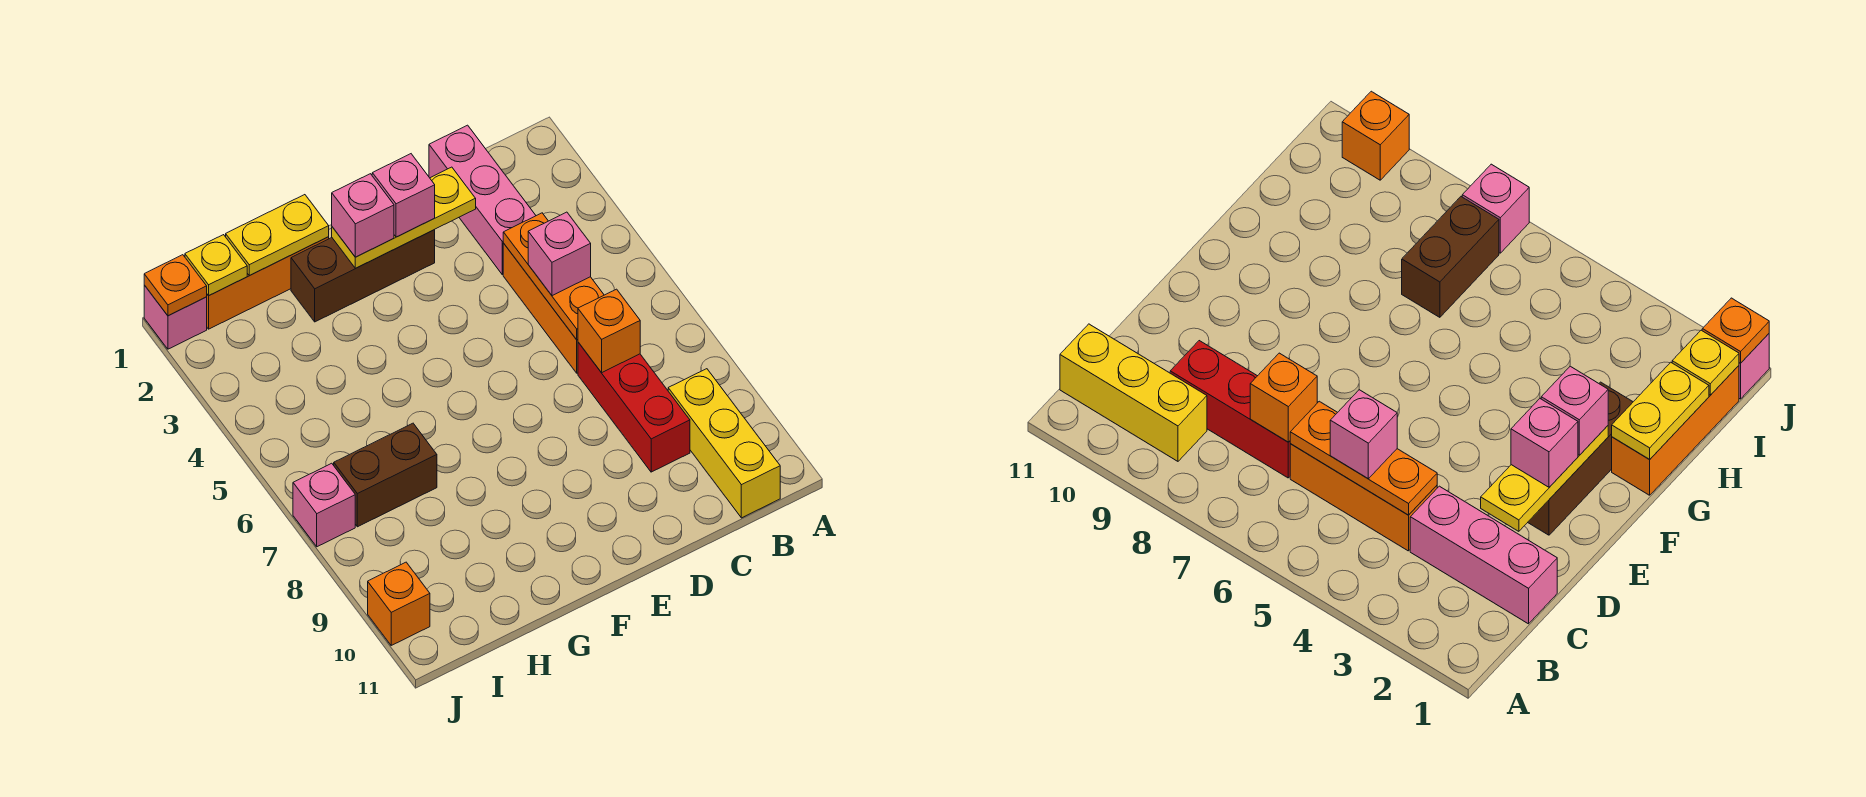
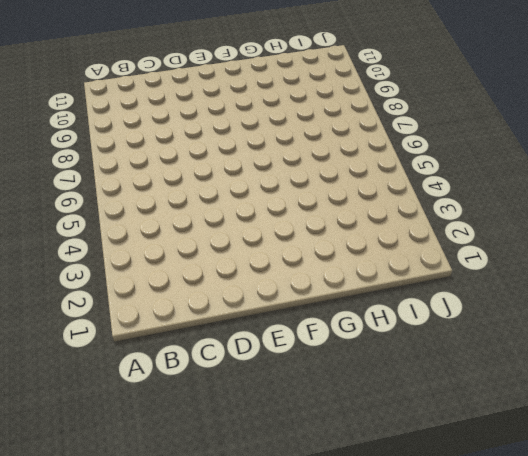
none -> yellow 1x3 brick [668,369,780,518]
none -> pink 1x3 brick [429,125,536,274]
none -> orange 1x3 brick [503,243,578,373]

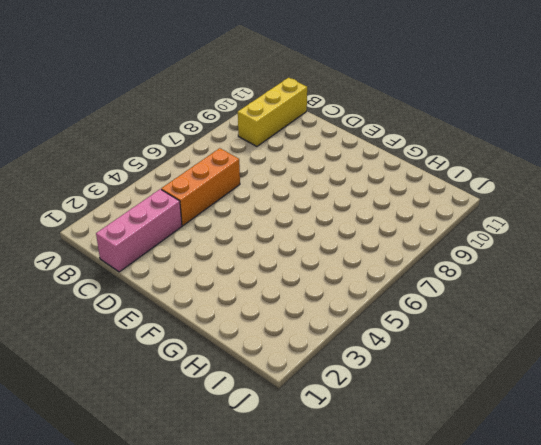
none -> red 1x3 brick [578,342,690,472]
none -> brown 1x3 brick [291,230,435,322]
none -> orange 1x3 brick [207,237,329,329]

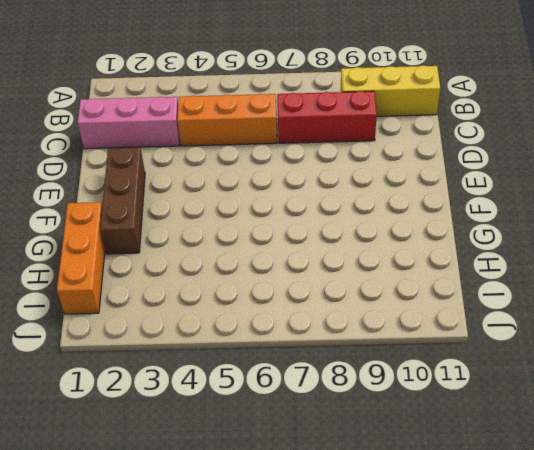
none -> brown 1x2 brick [334,423,437,527]
none -> pink 1x1 brick [144,285,207,349]
none -> pink 1x1 brick [293,463,355,547]

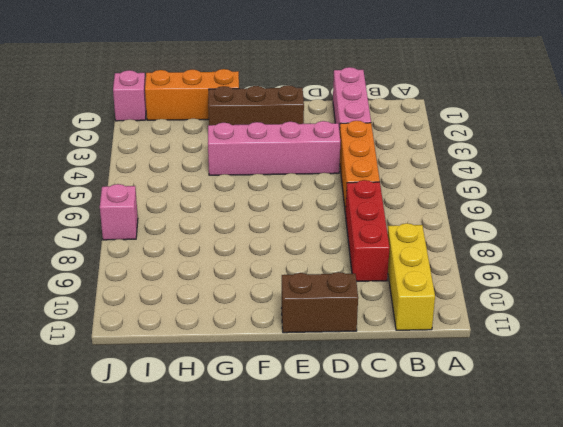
pink 1x4 brick [208,121,340,175] -> none
brown 1x2 brick [282,272,358,333] -> brown 1x2 brick moved to [334,423,437,527]
none -> orange 1x1 brick [368,562,430,645]
none -> orange 1x3 plate [503,213,604,340]
none -> orange 1x1 brick [578,289,640,373]

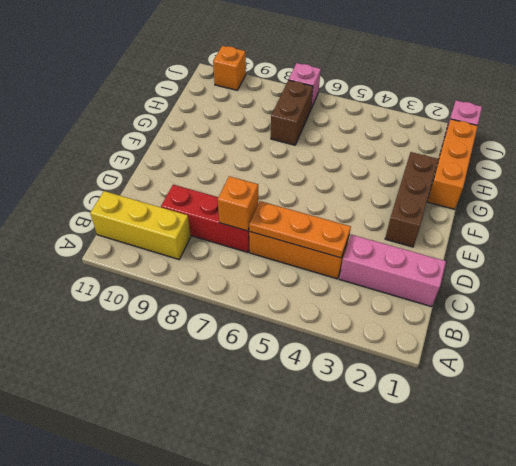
none -> yellow 1x3 plate [332,167,476,268]
none -> yellow 1x2 plate [226,195,329,276]
none -> yellow 1x1 plate [185,235,247,296]

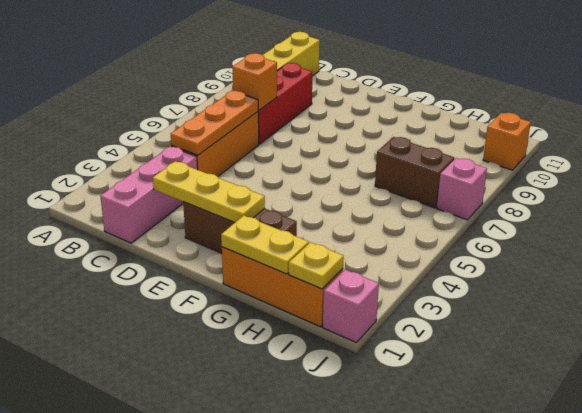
none -> orange 1x1 plate [144,255,207,316]
none -> pink 1x1 brick [528,212,591,296]
none -> pink 1x1 brick [372,154,435,237]

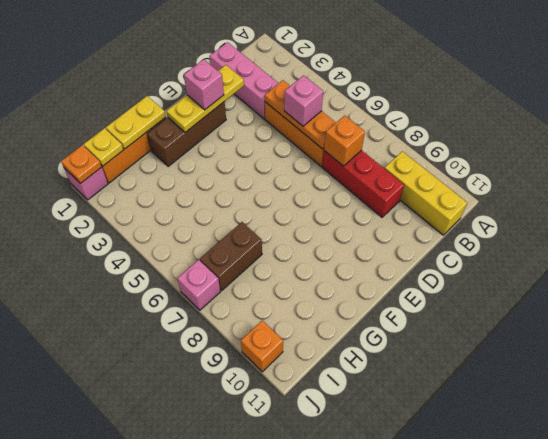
none -> pink 1x1 brick [332,174,394,257]

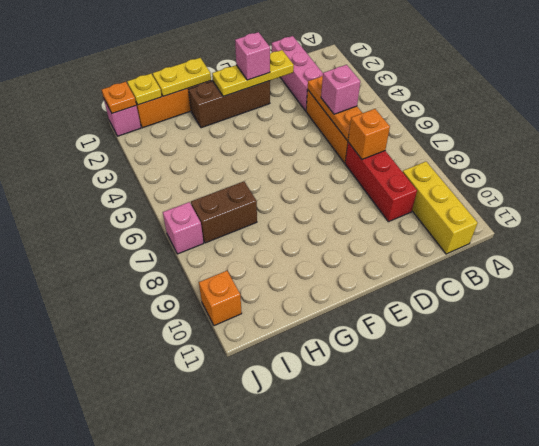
none -> pink 1x1 brick [332,174,394,257]

